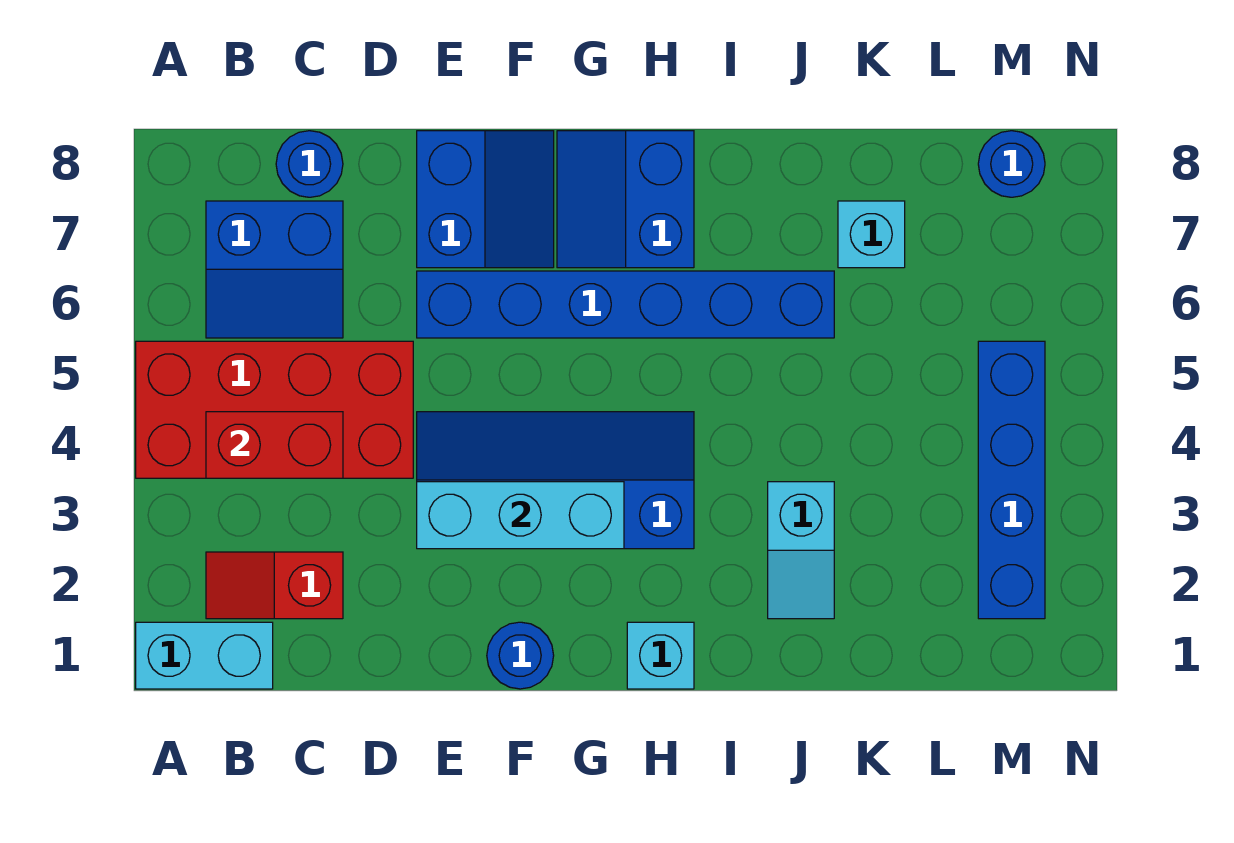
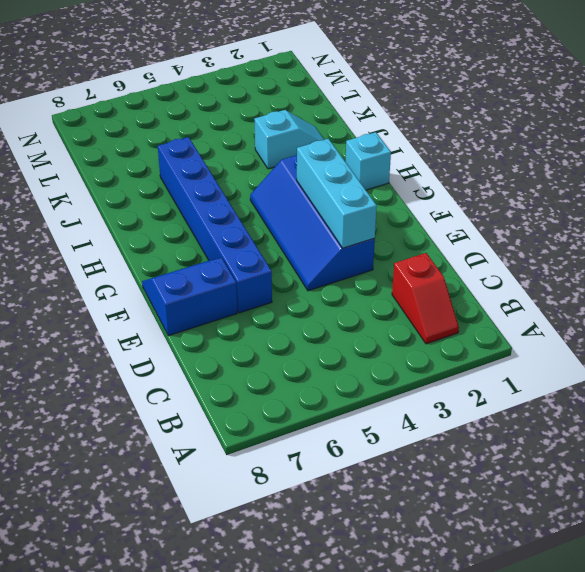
none -> cyan 1x2 brick [136,622,273,689]
none -> red 2x4 brick [136,341,413,478]
none -> blue 2x2 slope [206,201,343,338]

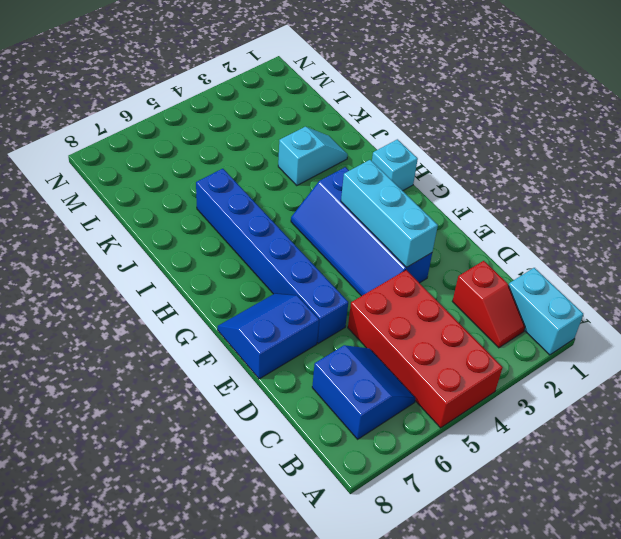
none -> blue 1x1 round brick [276,131,343,197]
none -> blue 1x1 round brick [487,622,554,689]
none -> blue 2x2 slope [557,131,694,268]

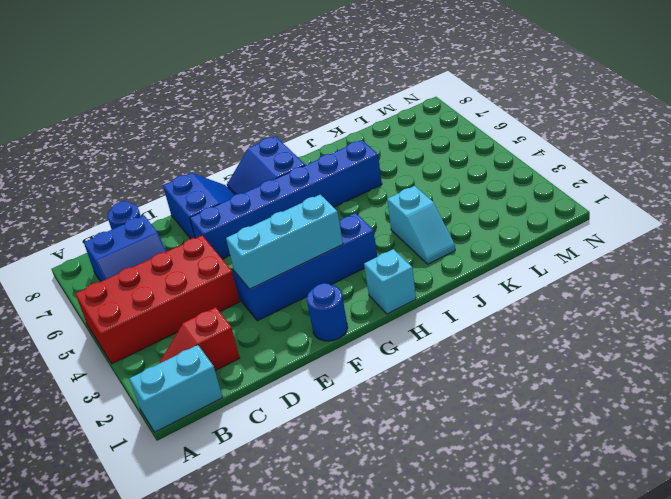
none -> cyan 1x1 brick [838,201,905,268]
none -> blue 1x4 brick [978,341,1045,619]
none -> blue 1x1 round brick [978,131,1045,197]

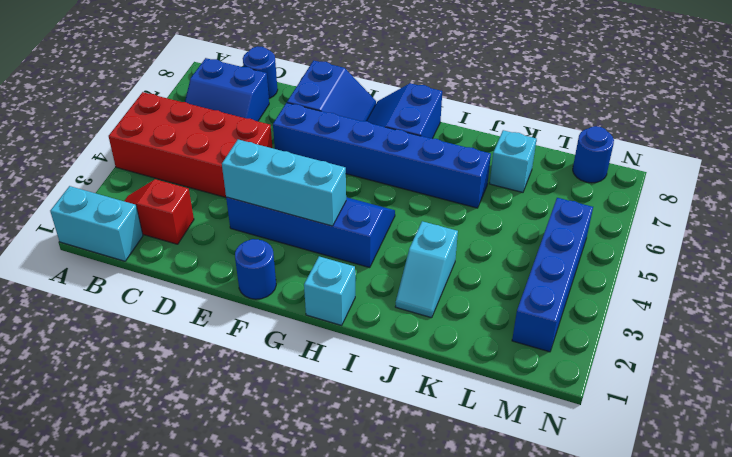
none -> red 1x2 brick [206,412,343,478]

